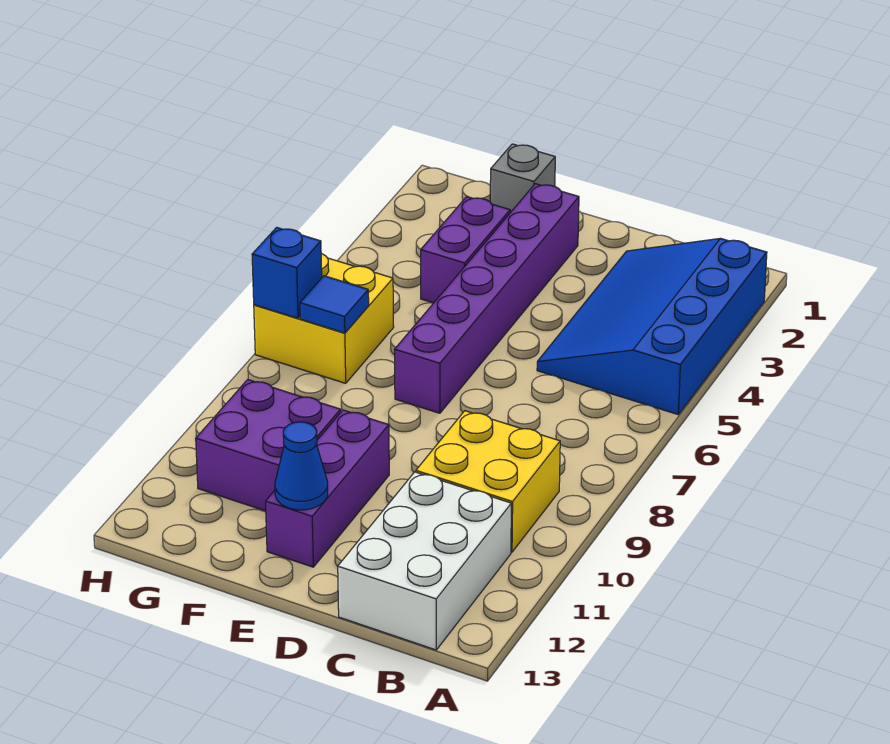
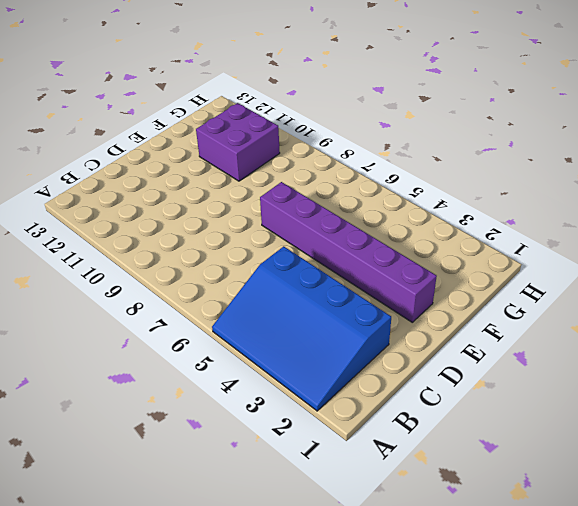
blue 3x4 slope [212,246,391,411] -> blue 3x4 slope turned to [537,238,767,414]
none -> yellow 2x2 brick [416,411,560,552]
none -> white 2x3 brick [338,472,511,650]
none -> purple 1x3 brick [266,410,389,567]

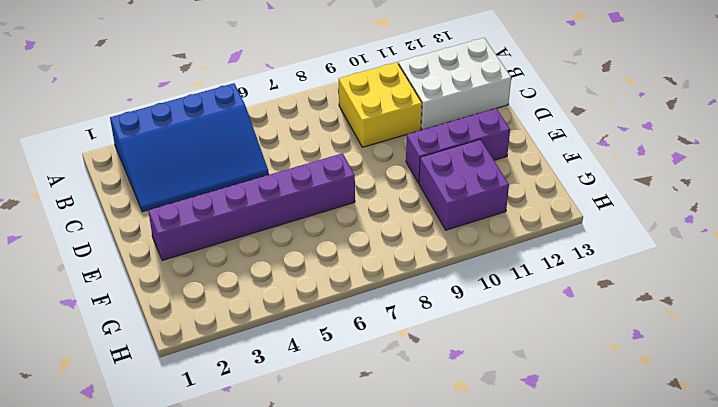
none -> grey 1x1 brick [490,144,555,213]
none -> purple 1x2 brick [421,197,510,303]
none -> yellow 2x2 brick [254,254,394,383]

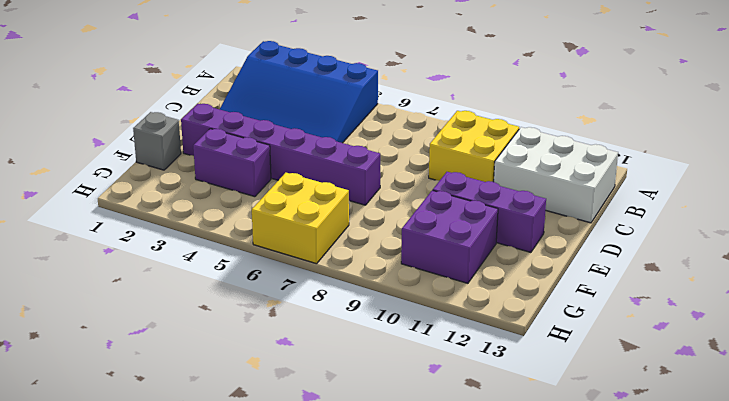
none -> blue 1x1 cone [275,422,328,510]
none -> blue 1x1 tile [300,276,369,333]
none -> blue 1x1 brick [252,227,322,318]

